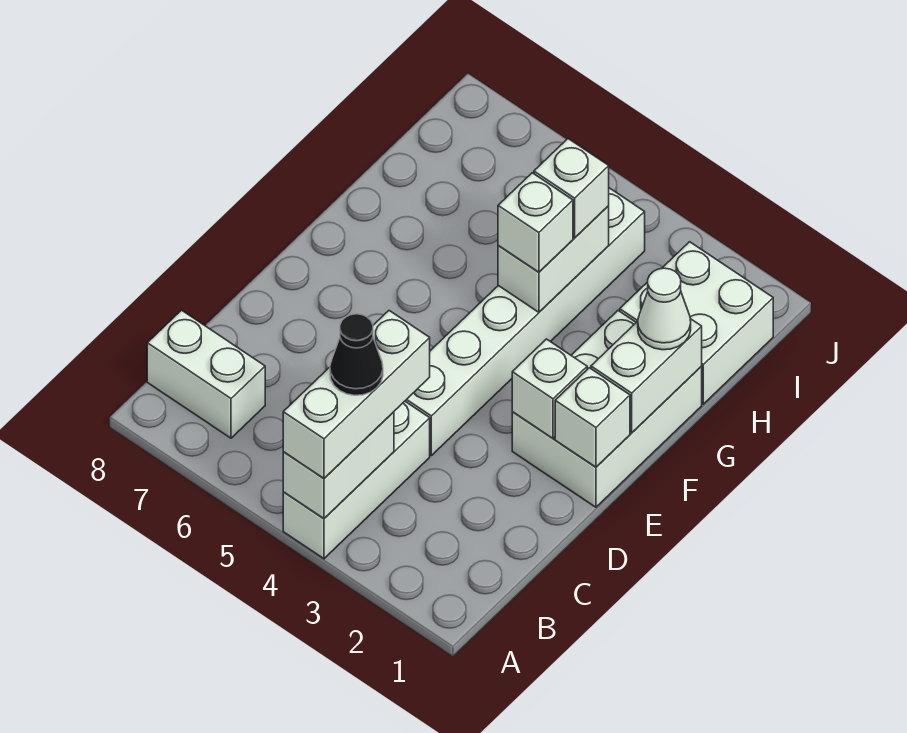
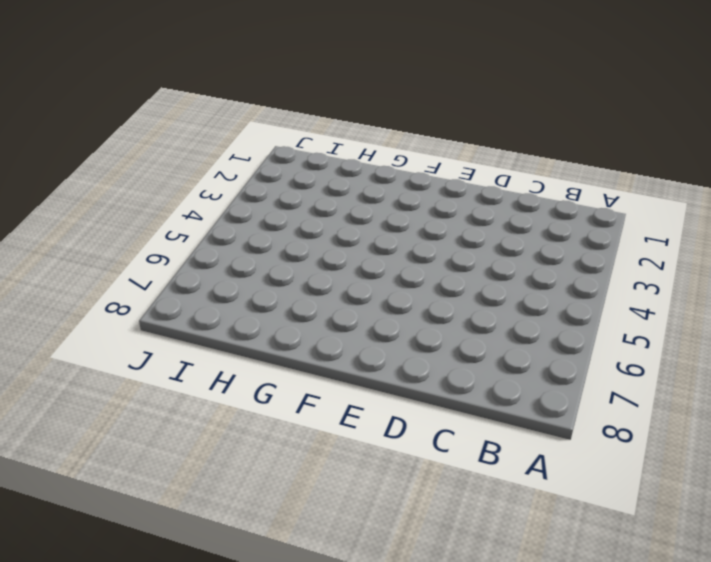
none -> white 1x3 brick [283,401,430,559]
none -> white 1x2 brick [147,310,265,438]
none -> white 1x6 brick [405,188,645,456]

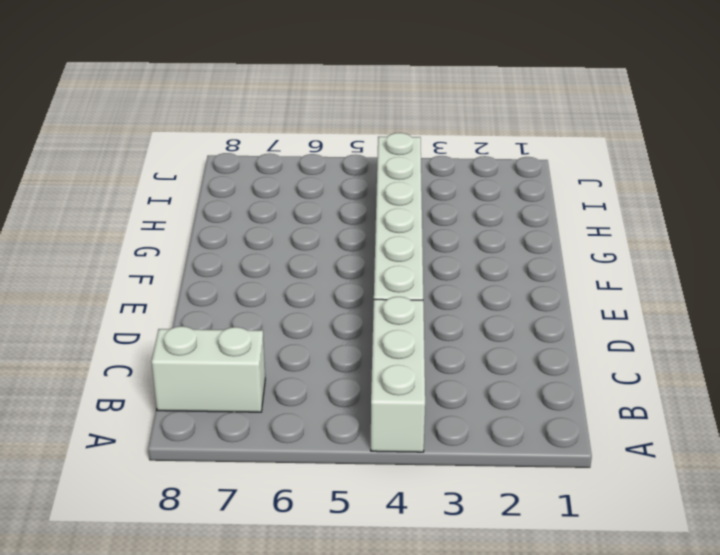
none -> white 2x3 brick [512,311,702,507]
none -> white 2x2 brick [620,242,773,404]
none -> white 1x2 brick [283,412,394,518]

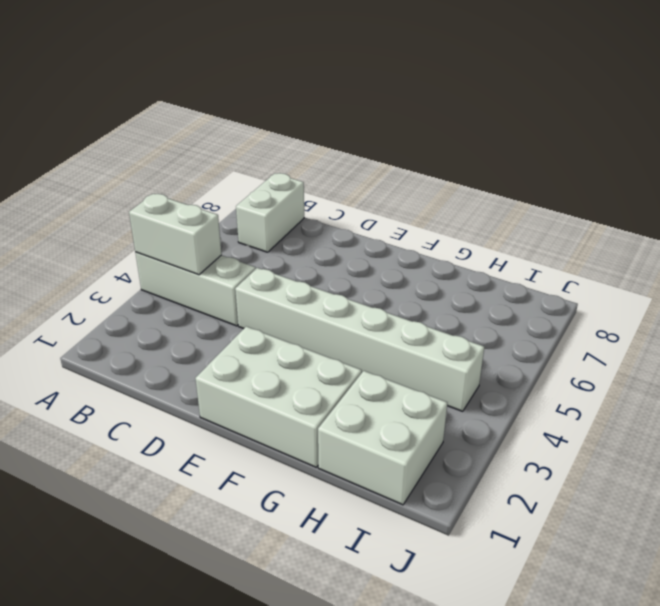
none -> white 1x1 brick [555,368,630,467]
none -> white 1x1 brick [512,339,587,438]
none -> white 1x2 brick [591,319,702,433]

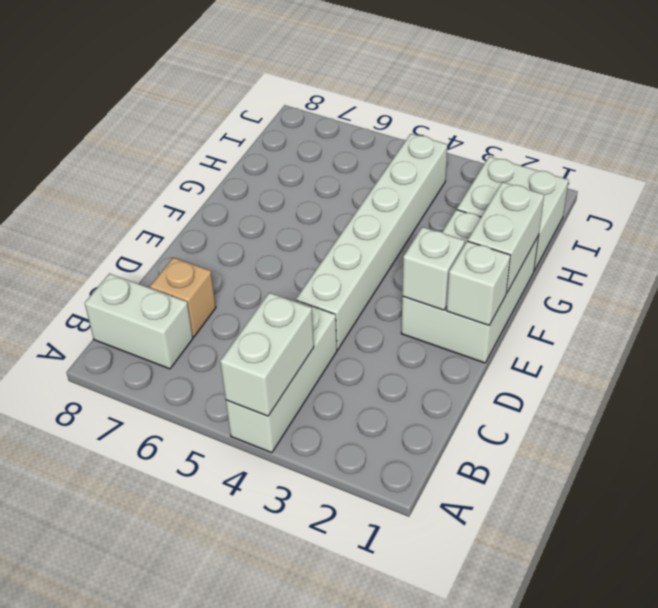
tan 1x1 brick [150,258,216,337] -> none
none -> white 1x2 brick [498,206,609,312]
none -> white 1x3 brick [283,311,430,478]
none -> white 1x1 cone [638,268,691,350]

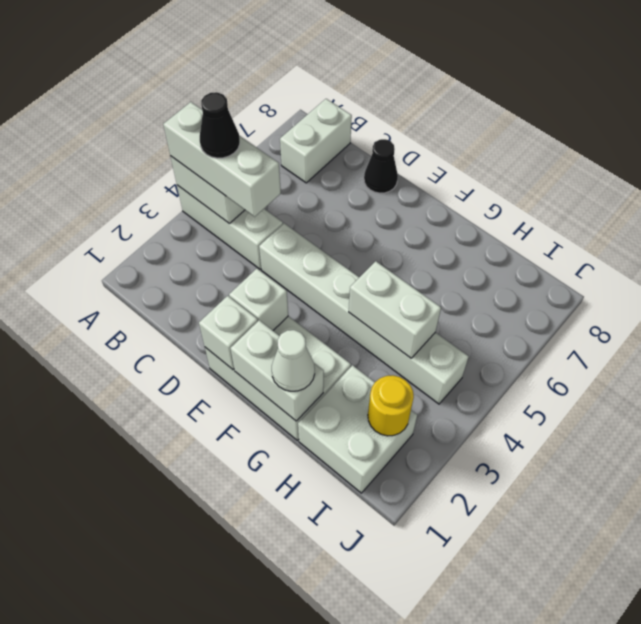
black 1x1 cone [364,139,398,193] -> none
yellow 1x1 round brick [368,375,414,436] -> none
none -> white 1x1 brick [498,173,573,272]
none -> white 1x1 brick [534,139,609,238]

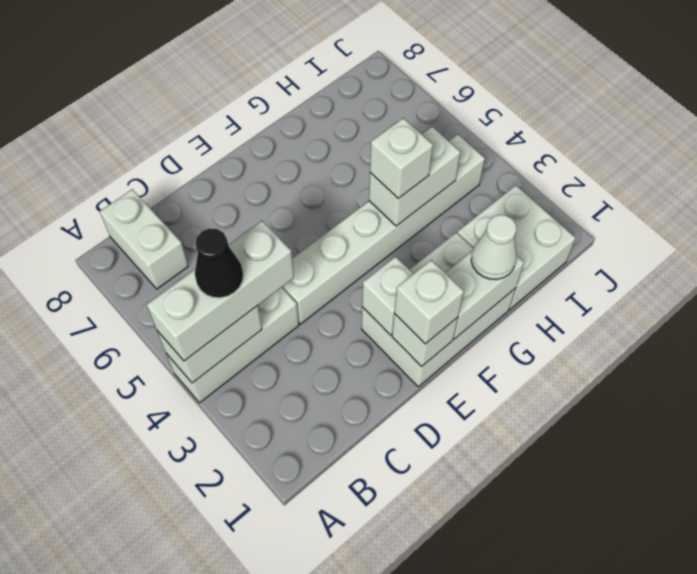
white 1x1 brick [394,260,464,344] -> white 1x1 brick moved to [534,139,609,238]

